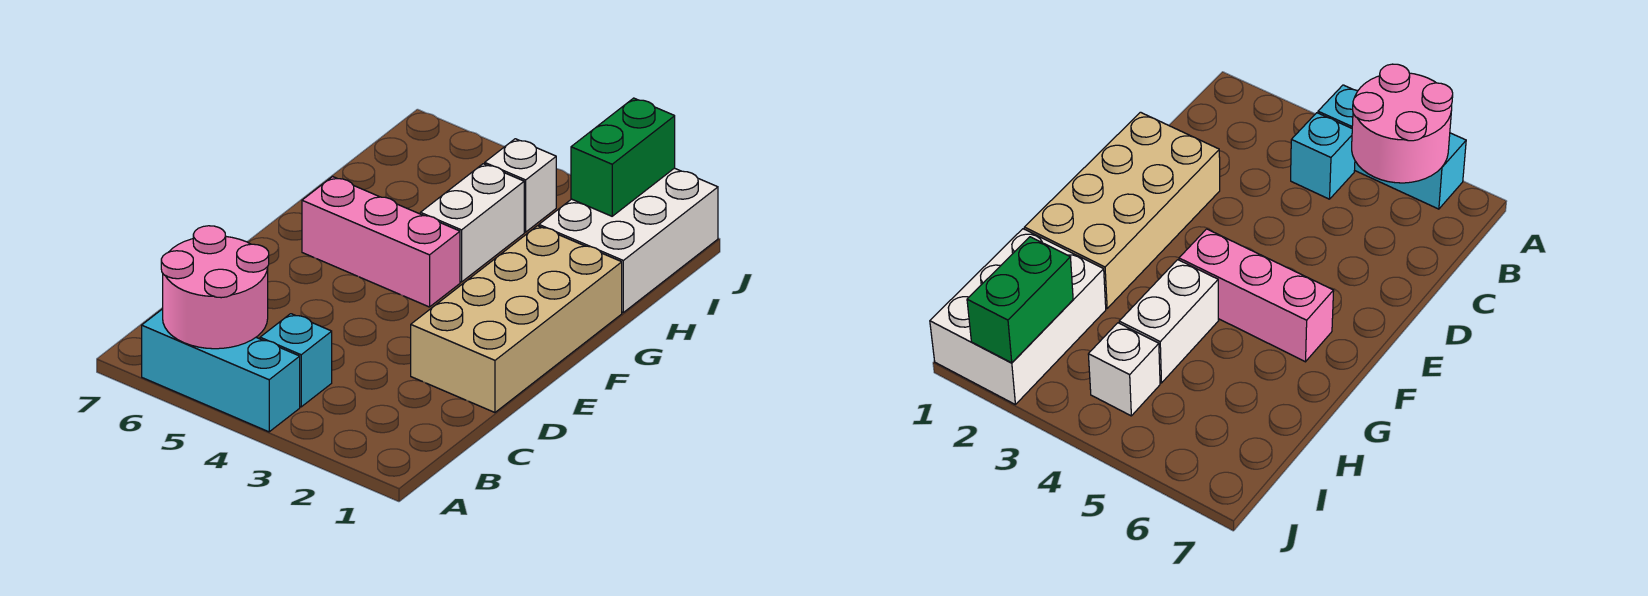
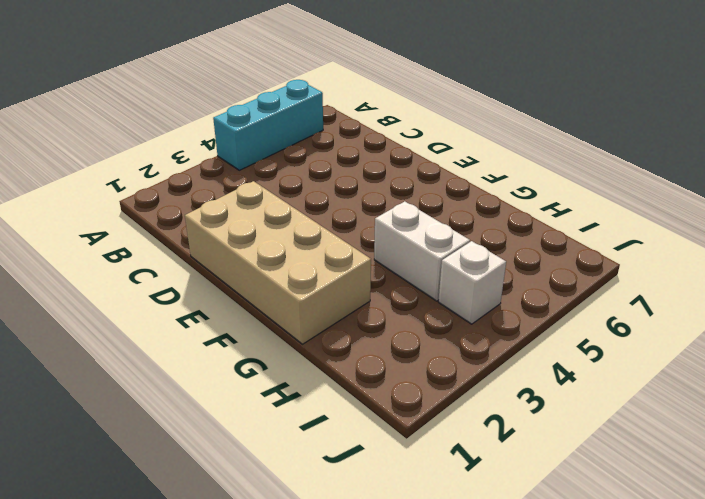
none -> cyan 1x1 brick [260,314,332,407]
none -> pink 1x3 brick [302,177,460,307]

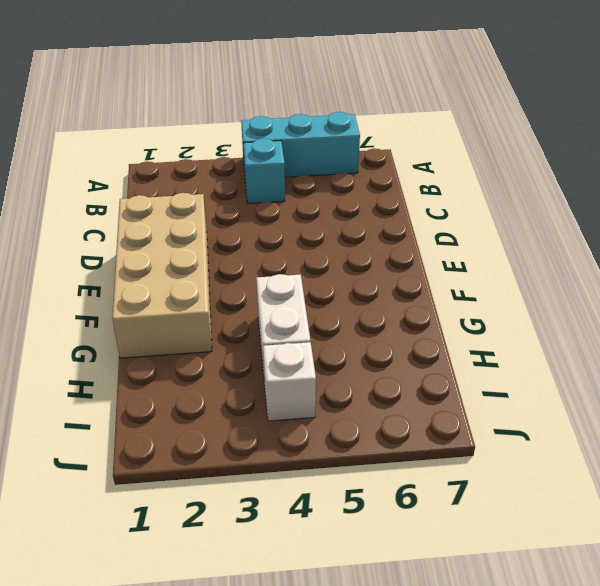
none -> pink 1x3 brick [302,177,460,307]
none -> white 2x3 brick [539,168,718,312]

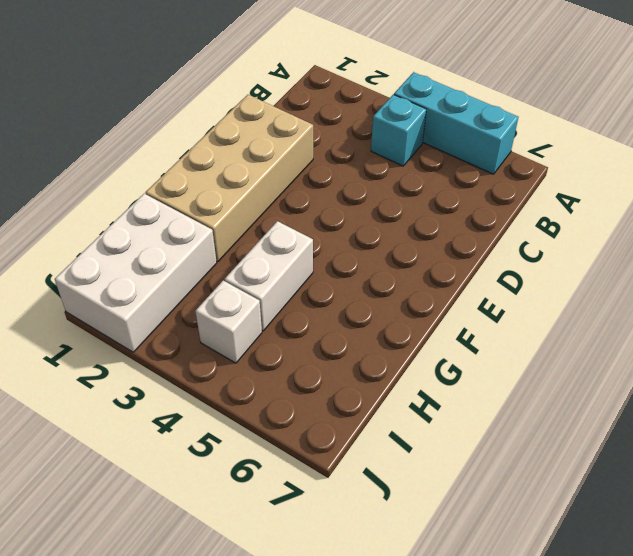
none -> pink 1x3 brick [302,177,460,307]
none -> pink 2x2 round brick [161,226,269,349]

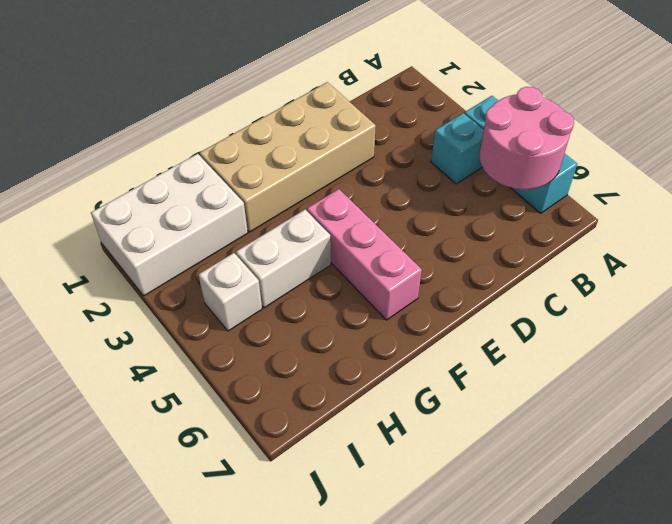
none -> green 1x2 brick [571,98,675,216]

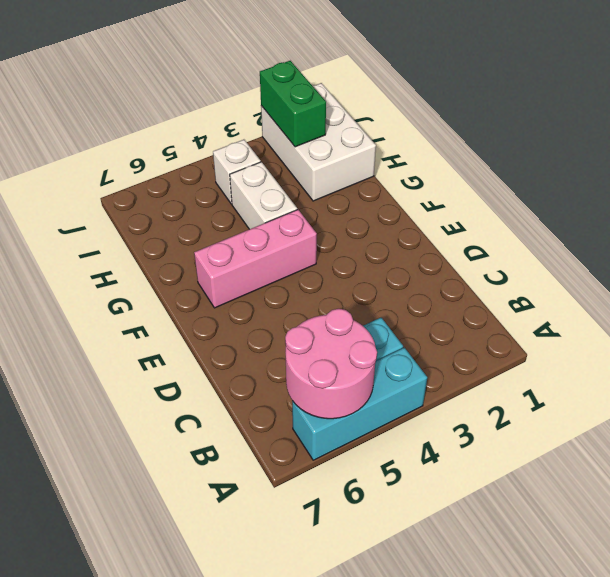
none -> tan 2x4 brick [411,226,622,412]

